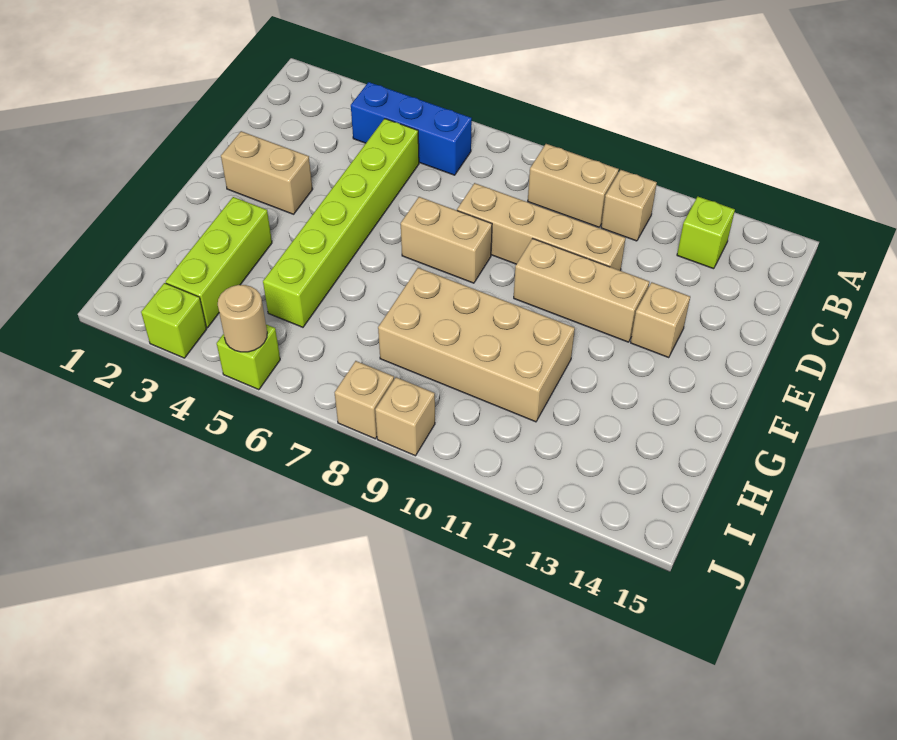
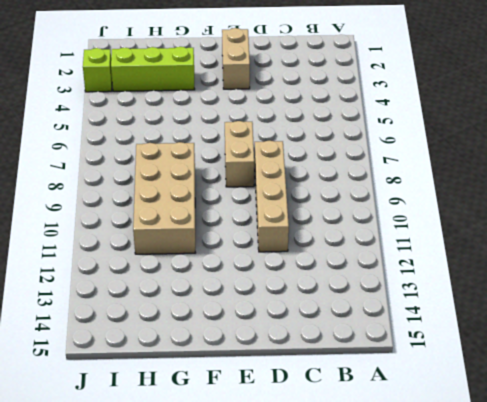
none -> blue 1x3 brick [351,82,472,175]
none -> tan 1x2 brick [528,144,619,227]
none -> tan 1x1 brick [601,170,657,241]

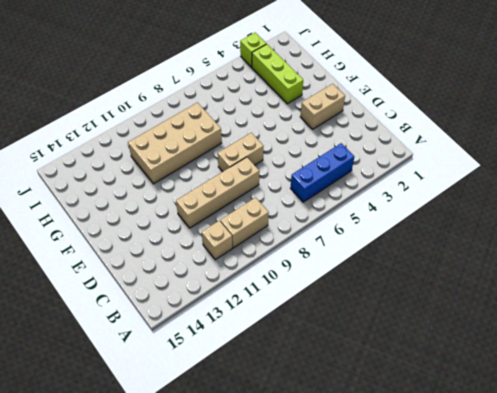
none -> lime 1x1 brick [677,197,735,269]
none -> lime 1x6 brick [263,119,419,327]
none -> tan 1x3 brick [514,239,649,342]

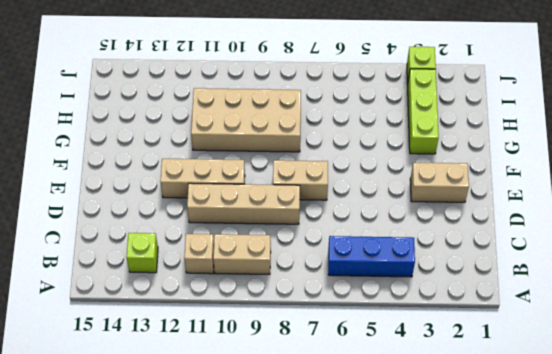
none -> lime 1x6 brick [263,119,419,327]
none -> tan 1x1 brick [631,282,690,358]
none -> lime 1x1 brick [217,324,280,390]

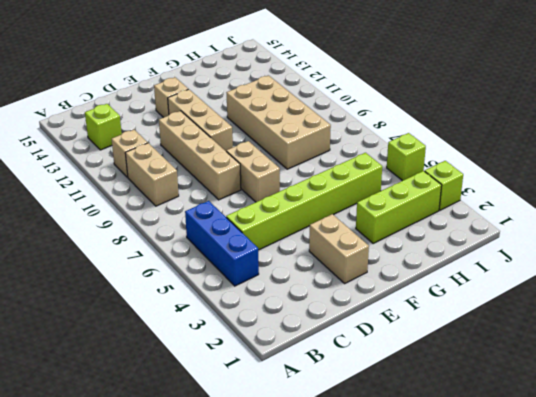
none -> tan 1x1 brick [335,361,394,439]
none -> tan 1x1 brick [375,377,435,456]
none -> tan 1x1 round brick [218,285,267,352]

